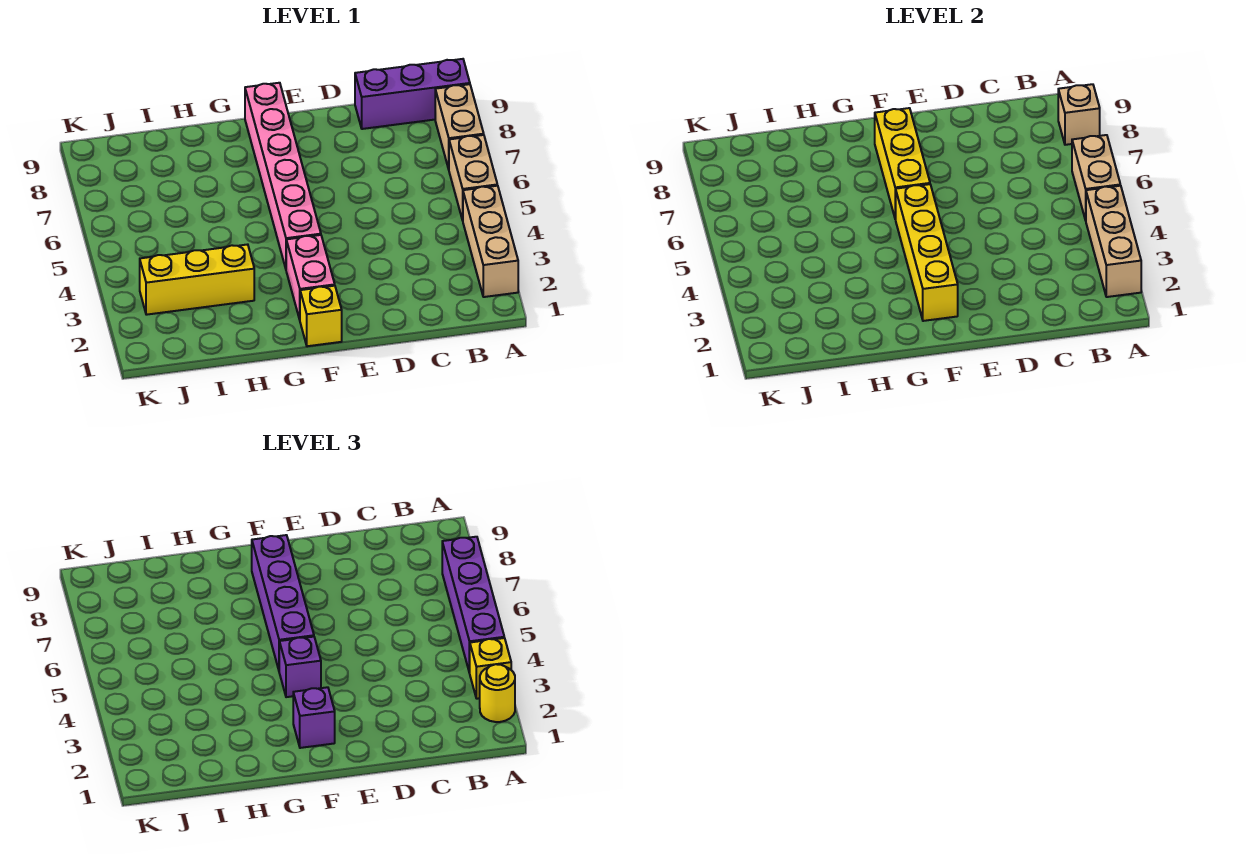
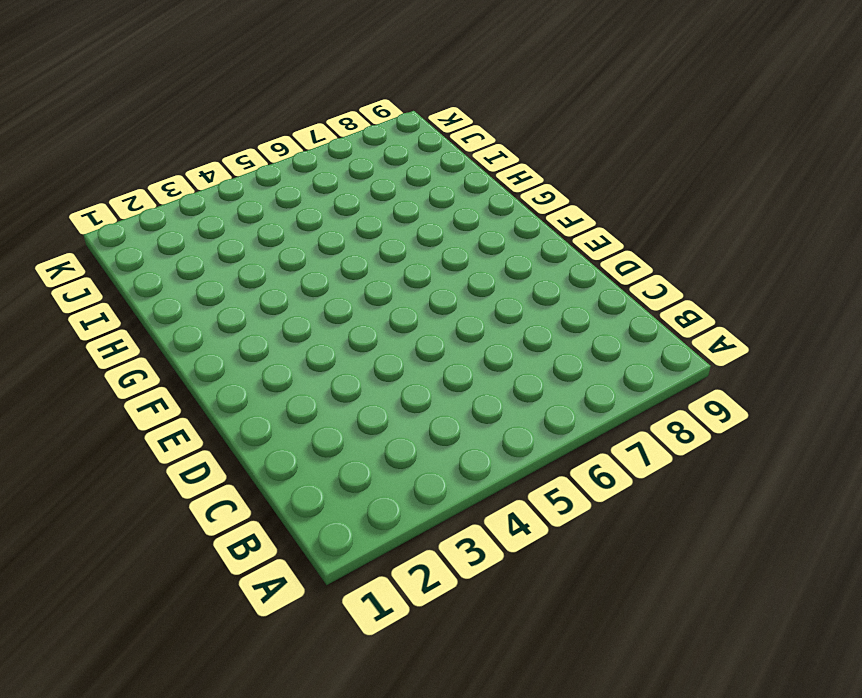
none -> tan 1x3 brick [463,186,518,297]
none -> tan 1x2 brick [449,135,497,220]
none -> tan 1x2 brick [435,84,484,169]

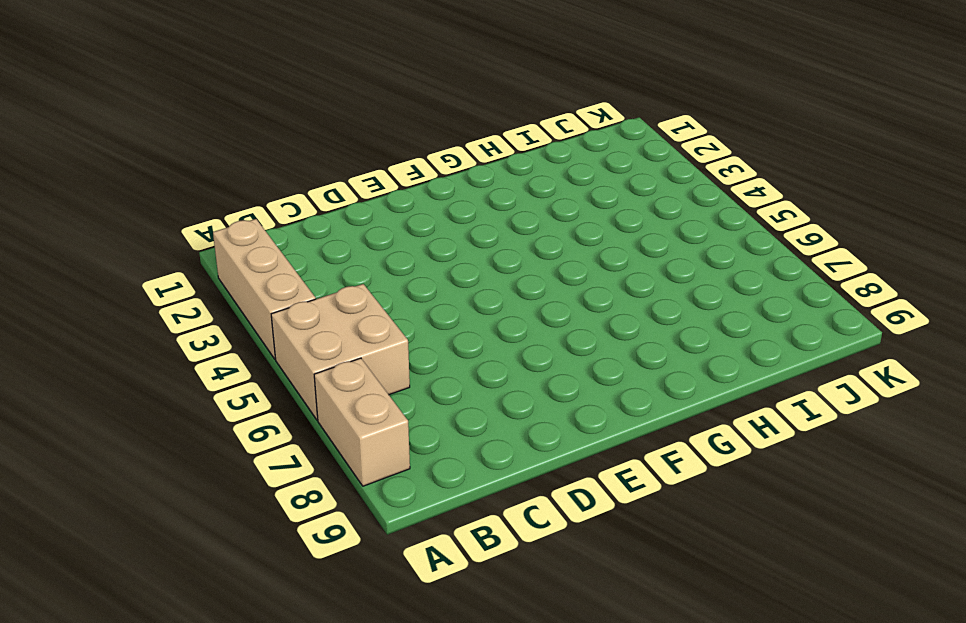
tan 2x2 brick [271,284,410,420] -> tan 1x2 brick [449,135,497,220]
none -> purple 1x3 brick [355,59,470,129]
none -> yellow 1x1 brick [300,286,342,346]
none -> pink 1x2 brick [286,235,335,319]

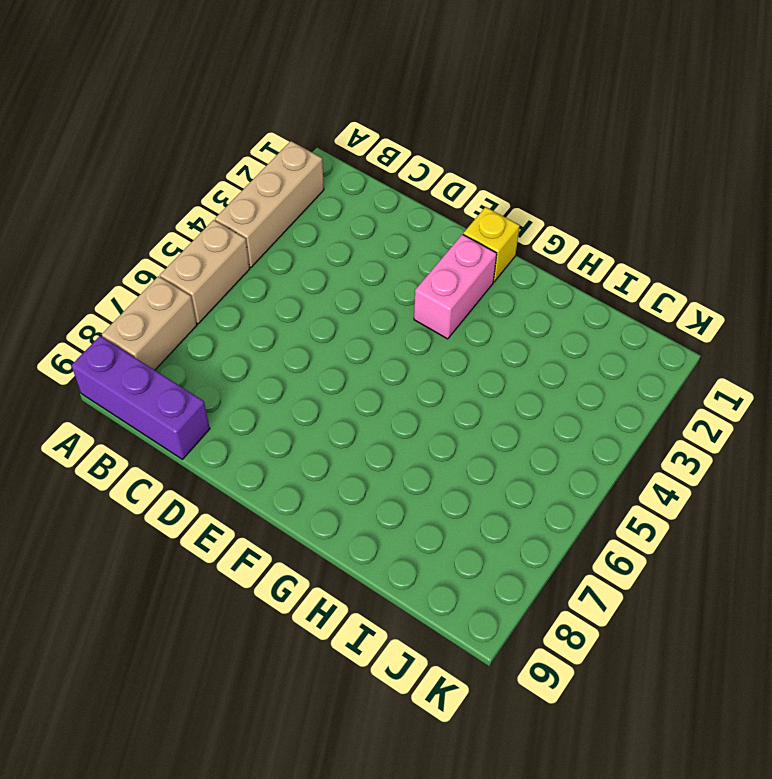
none -> pink 1x6 brick [245,83,321,268]
none -> yellow 1x3 brick [140,244,254,315]
none -> tan 1x3 brick [1086,186,1141,297]

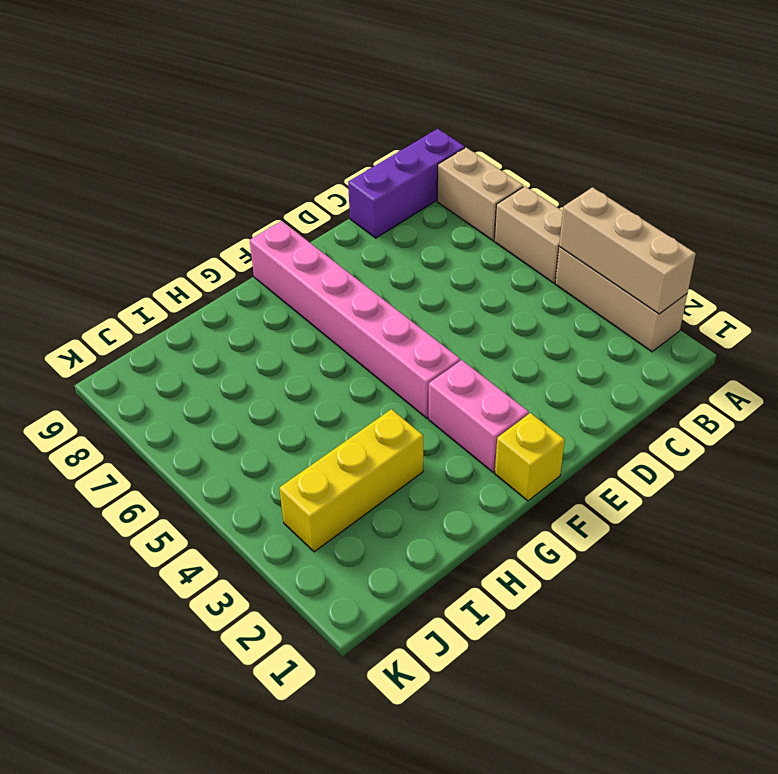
none -> tan 1x2 brick [1072,135,1120,220]
none -> tan 1x1 brick [1058,84,1100,145]
none -> yellow 1x4 brick [896,184,958,321]

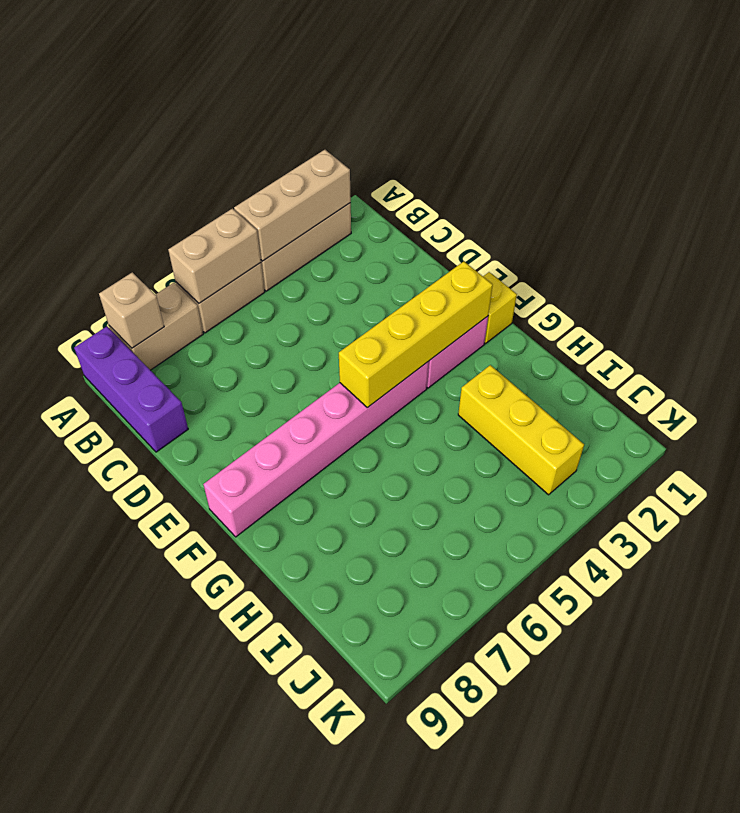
none -> yellow 1x3 brick [875,108,930,219]
none -> yellow 1x1 round brick [480,664,515,722]
none -> yellow 1x1 brick [470,638,511,699]

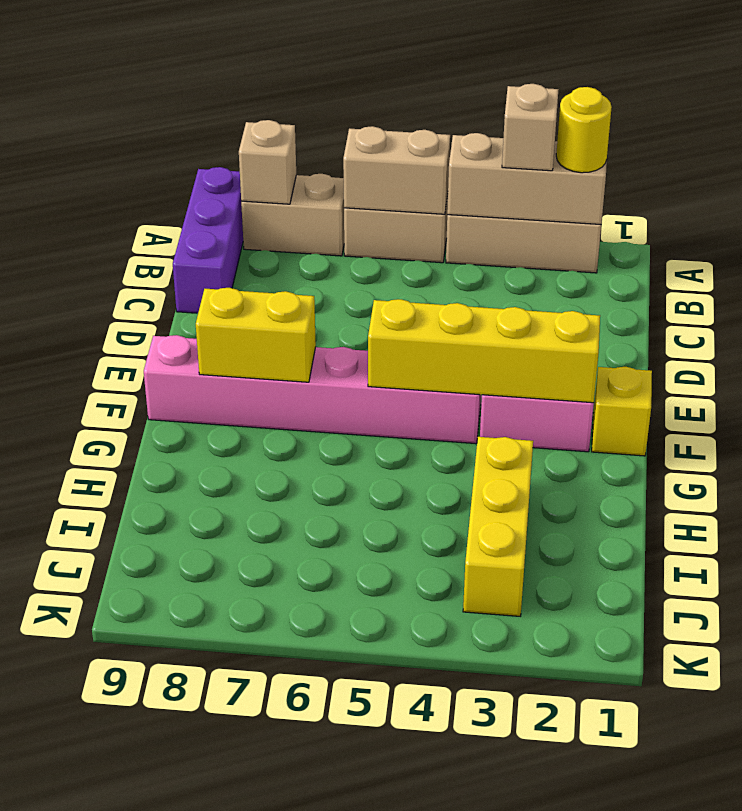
tan 1x1 brick [502,84,559,171] -> yellow 1x1 brick [470,638,511,699]
yellow 1x2 brick [196,288,316,382] -> yellow 1x3 brick [875,108,930,219]
none -> purple 1x4 brick [442,537,504,673]
none -> purple 1x1 brick [293,687,335,748]
none -> purple 1x1 brick [279,637,321,697]

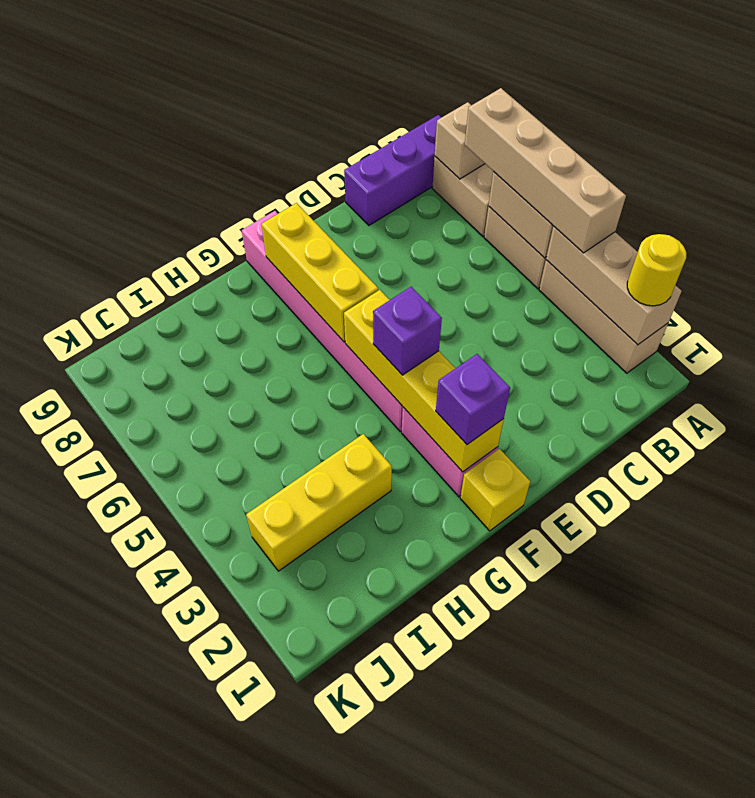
tan 1x4 brick [465,88,626,253] -> purple 1x4 brick [442,537,504,673]
none -> yellow 1x1 brick [470,638,511,699]
none -> purple 1x4 brick [252,535,314,670]

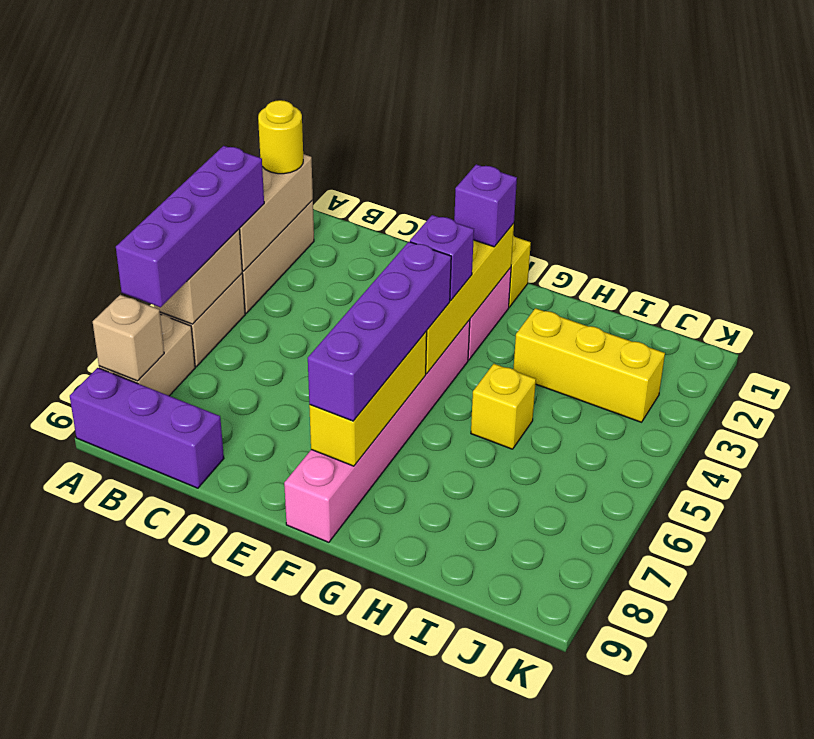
yellow 1x1 brick [471,364,536,449] -> yellow 1x1 brick moved to [470,638,511,699]

